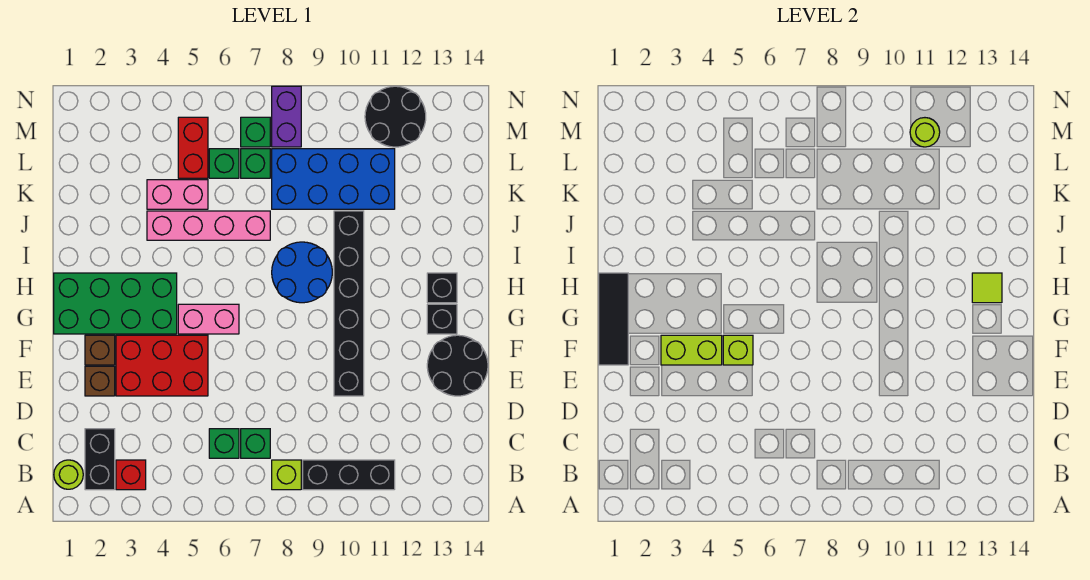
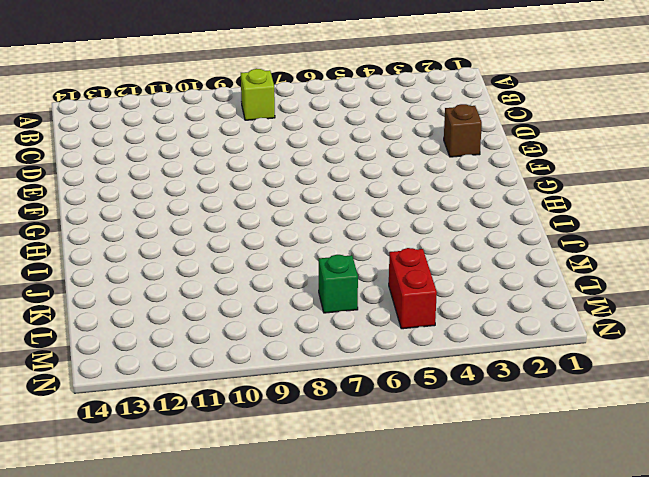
none -> lime 1x1 round brick [54,460,83,489]
none -> black 1x2 brick [85,429,115,490]
none -> red 1x1 brick [116,460,146,490]
none -> black 1x3 brick [303,460,395,490]

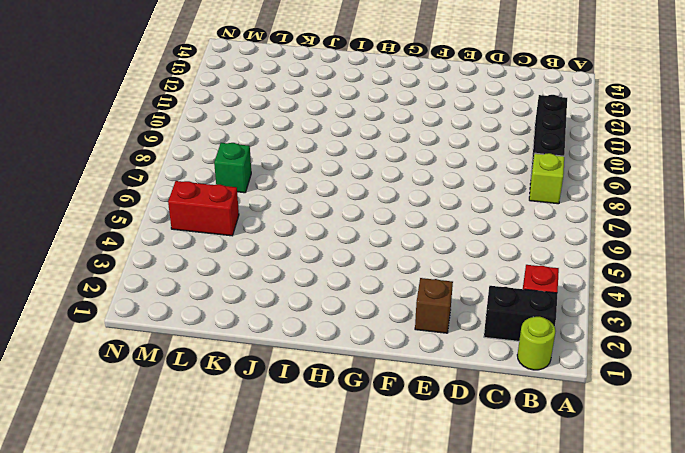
none -> green 1x1 brick [209,429,239,458]
none -> green 1x1 brick [241,429,270,458]
none -> red 2x3 brick [116,335,208,396]
none -> black 1x6 brick [334,211,364,396]

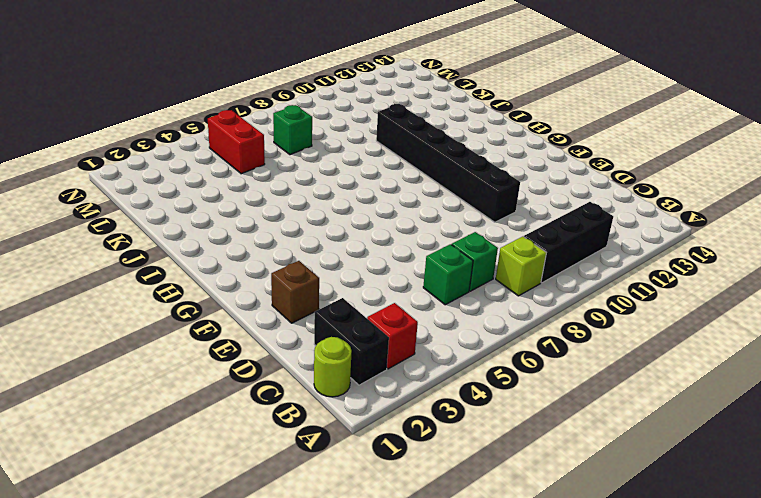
none -> red 2x3 brick [116,335,208,396]
none -> black 2x2 round brick [427,335,488,396]
none -> brown 1x1 brick [85,335,115,365]
none -> green 2x4 brick [54,273,177,334]

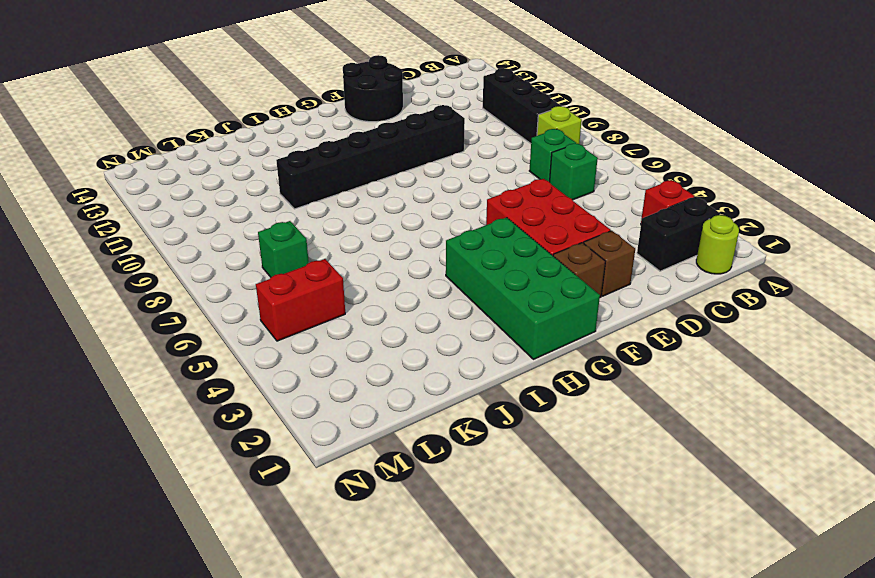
none -> pink 1x2 brick [178,304,239,334]
none -> black 1x1 brick [427,304,457,334]
none -> blue 2x2 round brick [272,242,332,303]
none -> black 1x1 brick [427,273,457,303]

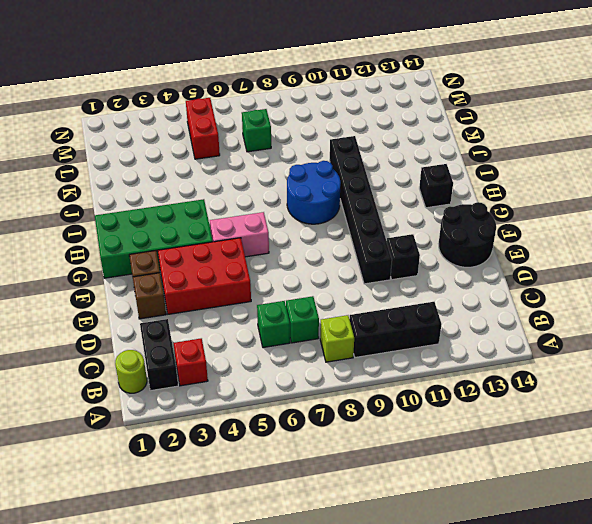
black 1x1 brick [387,234,420,280] -> black 1x1 brick moved to [427,304,457,334]
none -> pink 1x4 brick [147,211,270,240]
none -> pink 1x2 brick [147,180,208,209]
none -> blue 2x4 brick [272,149,395,209]
none -> green 1x1 brick [209,149,239,178]

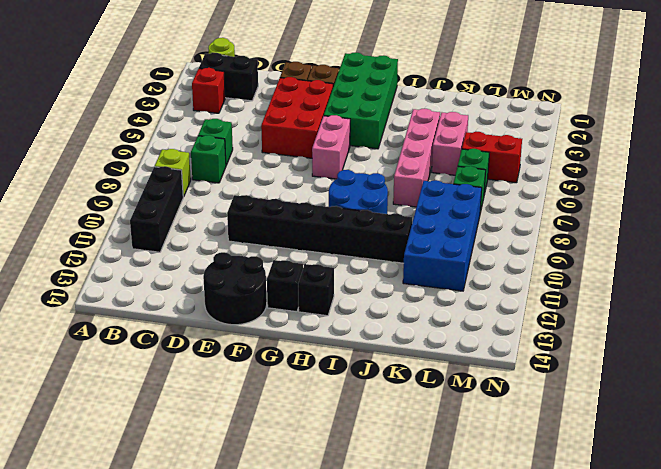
none -> green 1x1 brick [241,117,270,147]
none -> purple 1x2 brick [272,86,301,147]
none -> black 2x2 round brick [365,86,426,147]
none -> black 1x3 tile [599,273,628,365]

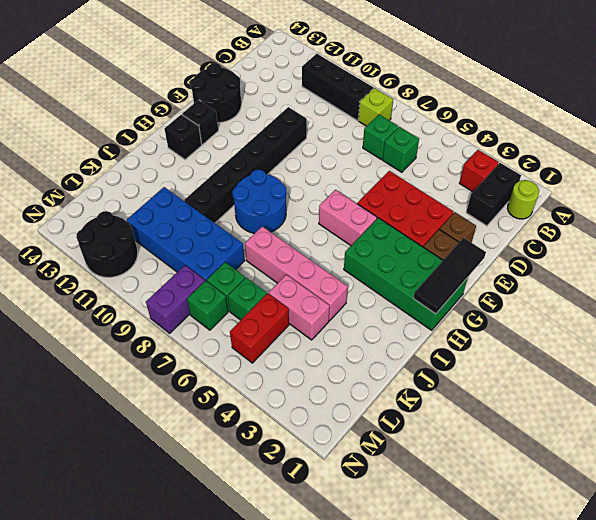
none -> lime 1x2 brick [661,335,722,365]
none -> lime 1x1 brick [723,335,753,365]
none -> lime 1x1 tile [972,273,1002,303]
none -> lime 1x1 round brick [910,118,940,147]

